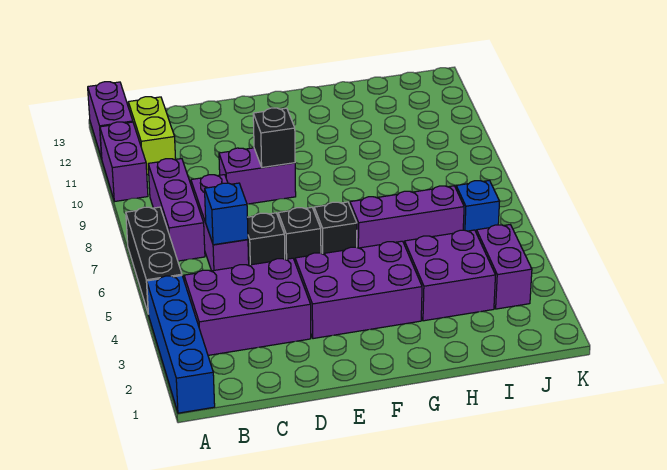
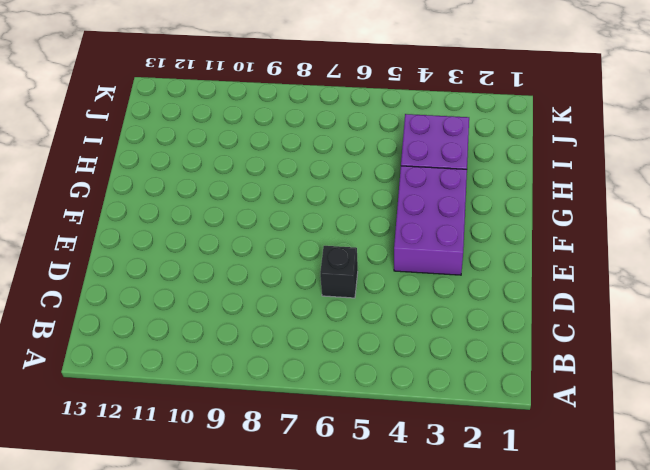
none -> blue 1x4 brick [147,276,215,413]
none -> black 1x3 brick [126,207,182,312]
none -> purple 1x2 brick [100,122,148,201]

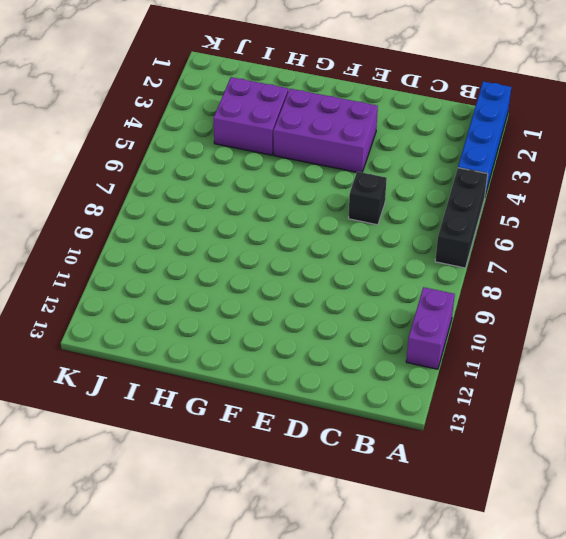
none -> purple 1x2 brick [88,82,133,158]
none -> purple 2x3 brick [184,258,311,355]
none -> purple 1x3 brick [148,159,205,261]

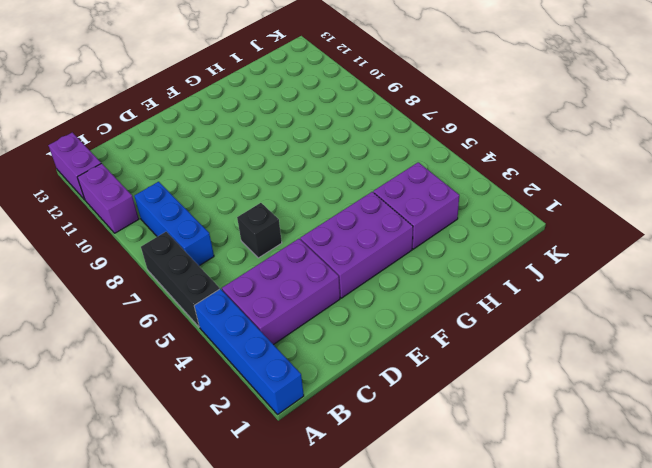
blue 1x3 brick [134,182,214,266] -> purple 1x3 brick [148,159,205,261]
none -> lime 1x2 brick [128,97,176,175]
none -> purple 1x3 brick [191,175,249,271]
none -> purple 1x2 brick [219,148,296,204]

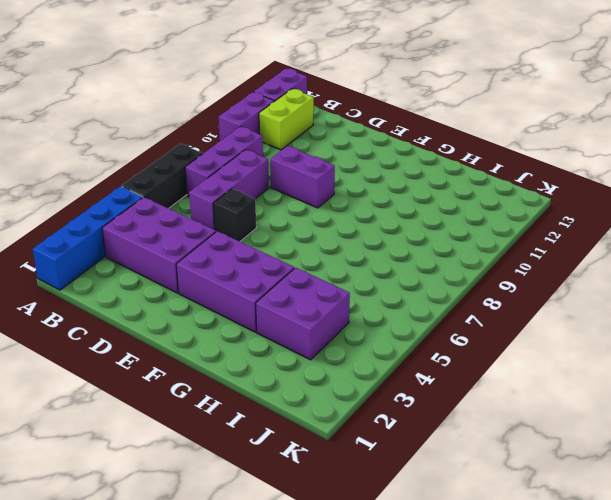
none -> black 1x1 brick [278,207,321,261]
none -> black 1x1 brick [314,202,357,254]
none -> purple 1x3 brick [350,186,464,248]

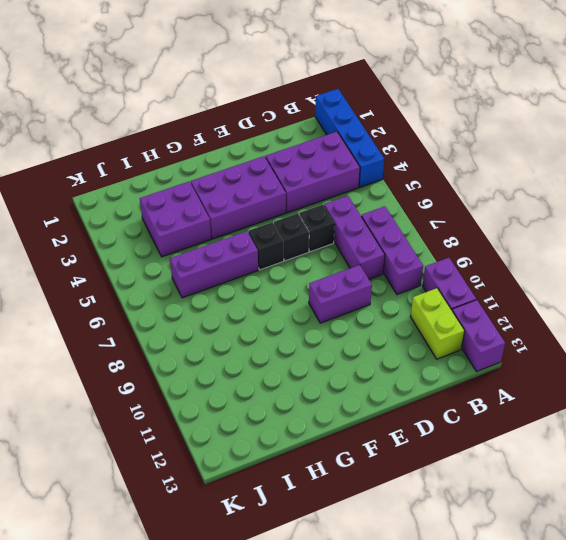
none -> black 1x3 brick [126,207,182,312]
none -> purple 1x2 brick [476,225,532,309]
none -> blue 1x1 brick [456,180,500,232]

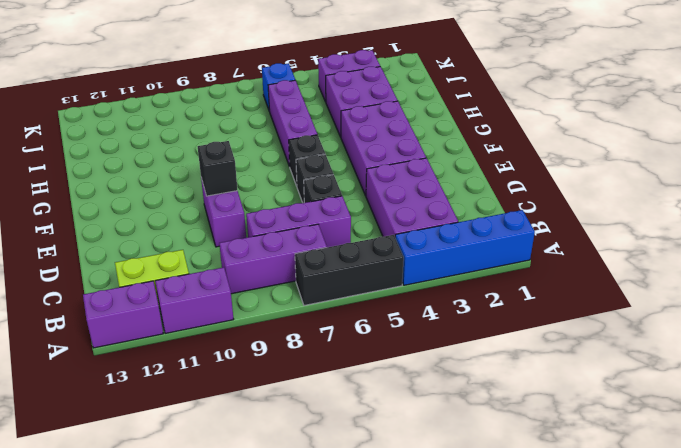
none -> blue 1x1 brick [205,183,248,245]

